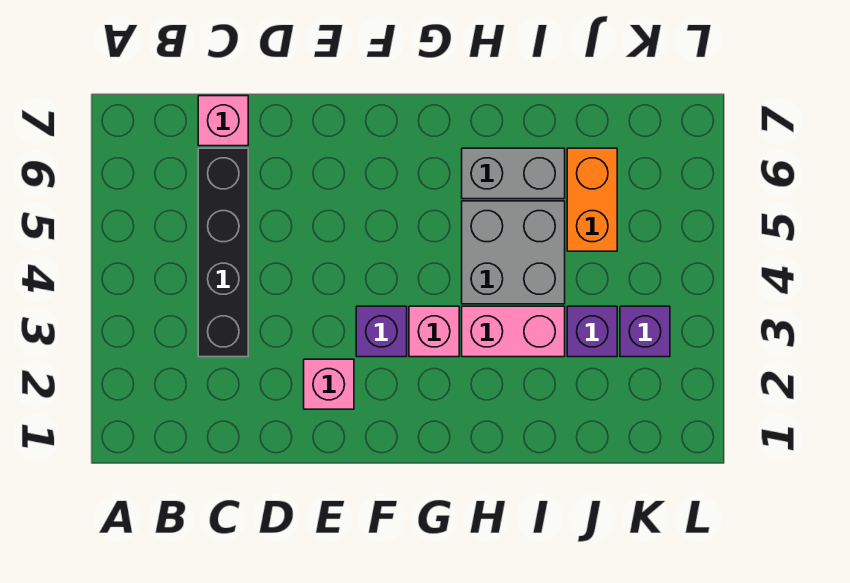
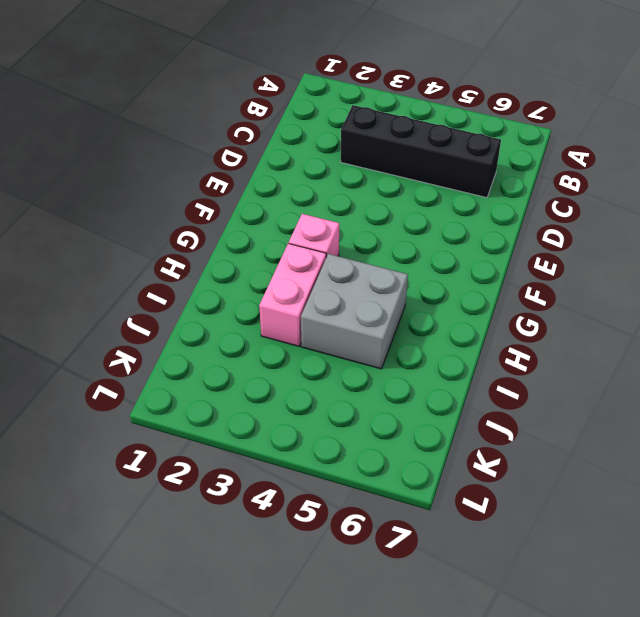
none -> pink 1x1 brick [198,96,248,146]
none -> pink 1x1 brick [304,359,354,409]

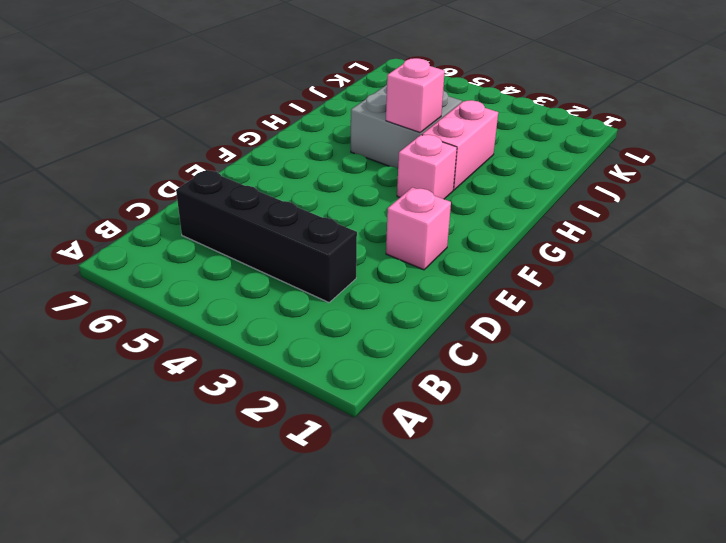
pink 1x1 brick [386,58,445,132] -> pink 1x1 brick moved to [198,96,248,146]
none -> purple 1x1 brick [356,306,407,357]
none -> grey 1x2 brick [462,148,565,199]

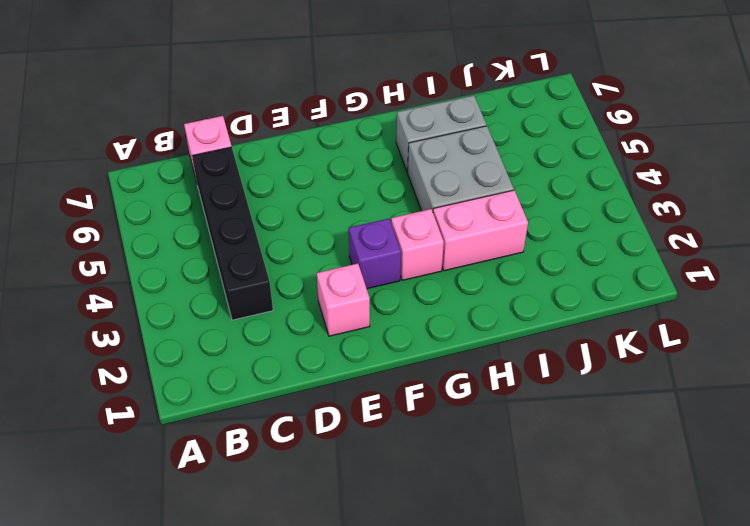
none -> purple 1x1 brick [567,306,617,357]
none -> orange 1x2 brick [567,148,617,251]

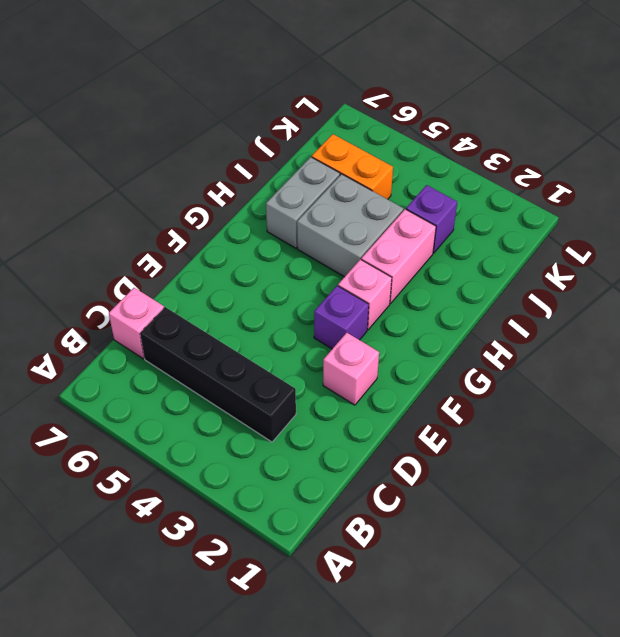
none -> purple 1x1 brick [620,306,670,357]

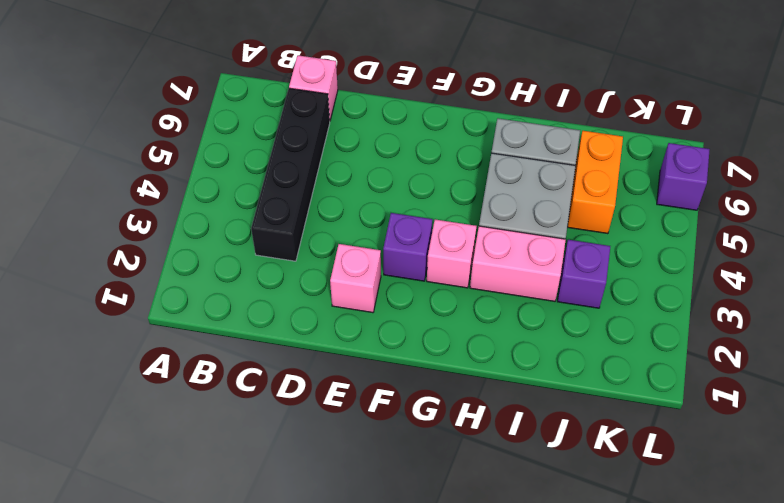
purple 1x1 brick [657,143,710,210] -> purple 1x1 brick moved to [620,306,670,357]

